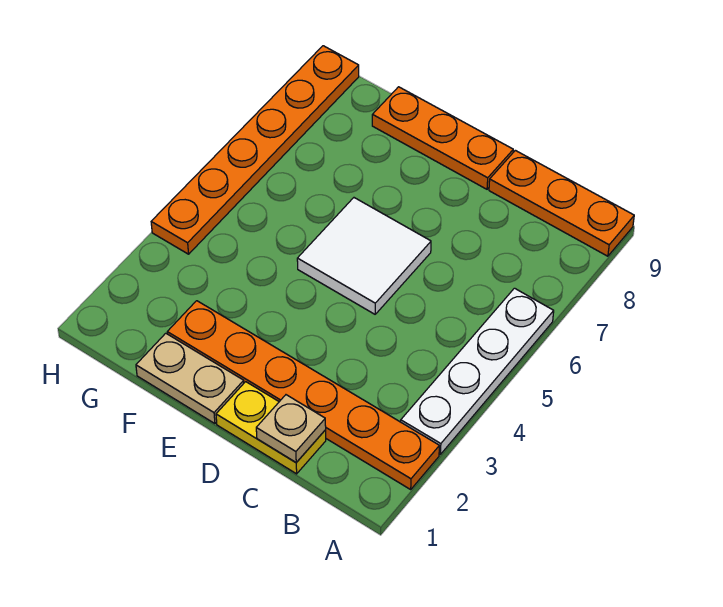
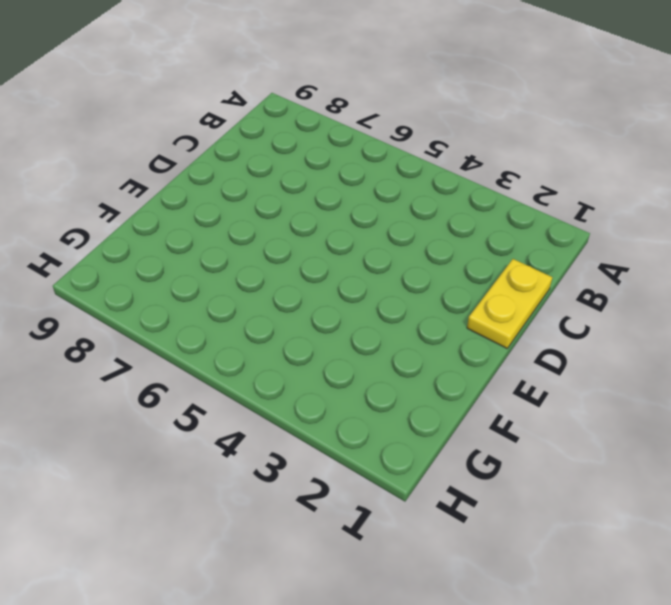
none -> orange 1x6 plate [167,301,439,489]
none -> white 1x4 plate [401,288,554,454]

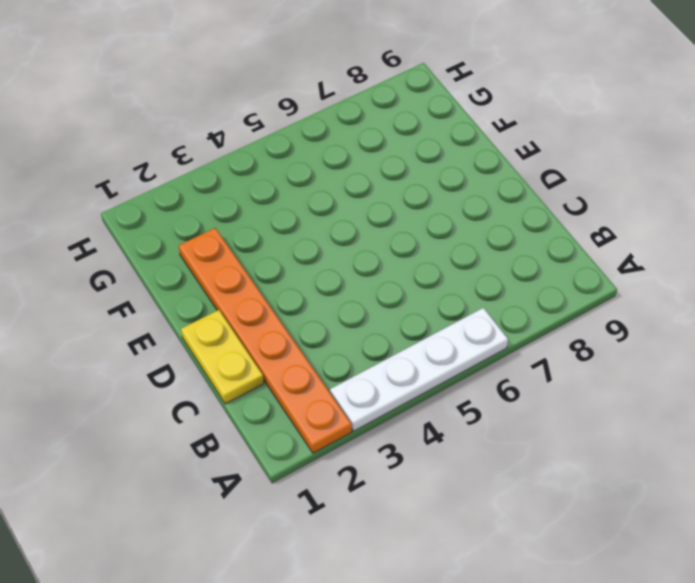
none -> orange 1x3 plate [489,150,634,256]
none -> white 2x2 tile [297,198,431,314]

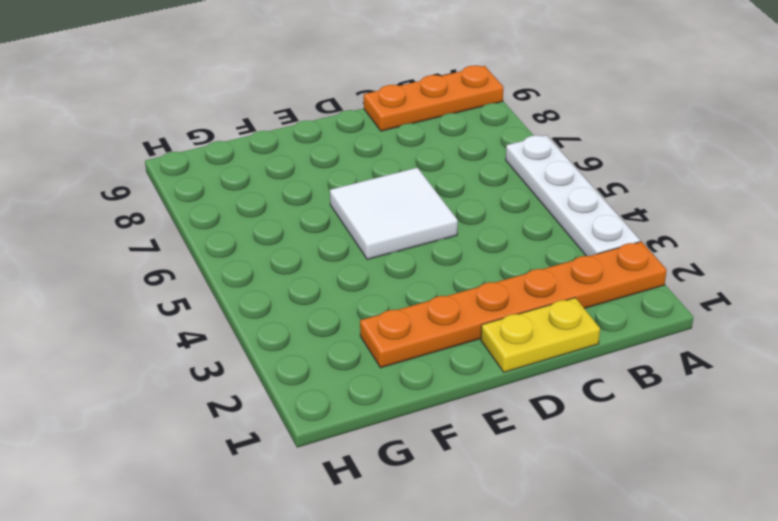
none -> orange 1x3 plate [372,87,513,189]
none -> tan 1x2 plate [136,333,244,424]

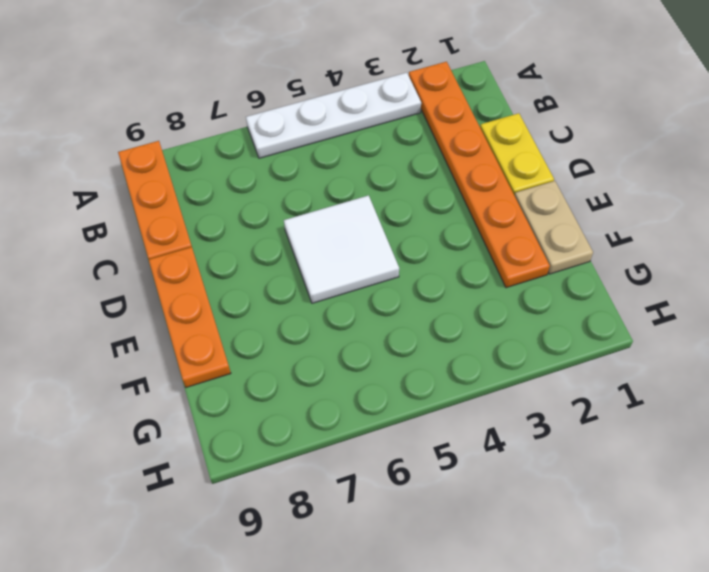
none -> orange 1x6 plate [151,46,359,254]
none -> tan 1x1 plate [256,395,326,462]

